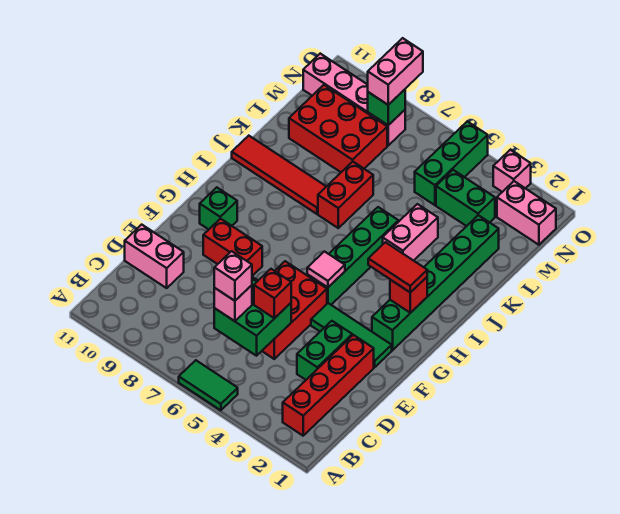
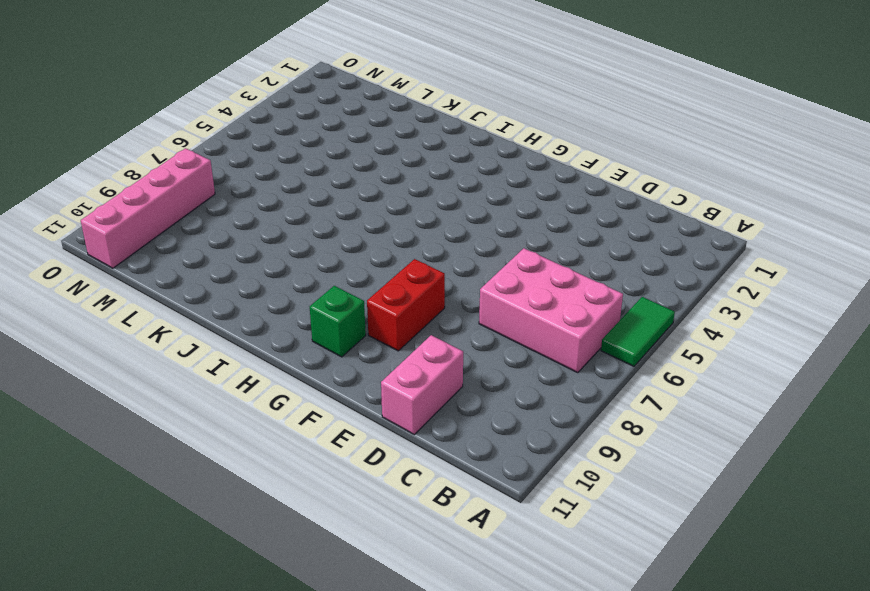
pink 2x3 brick [479,248,623,373] -> red 2x3 brick [262,261,327,359]
none -> red 1x4 brick [283,335,374,436]
none -> green 1x2 brick [297,321,352,380]
none -> green 1x3 tile [311,303,392,367]

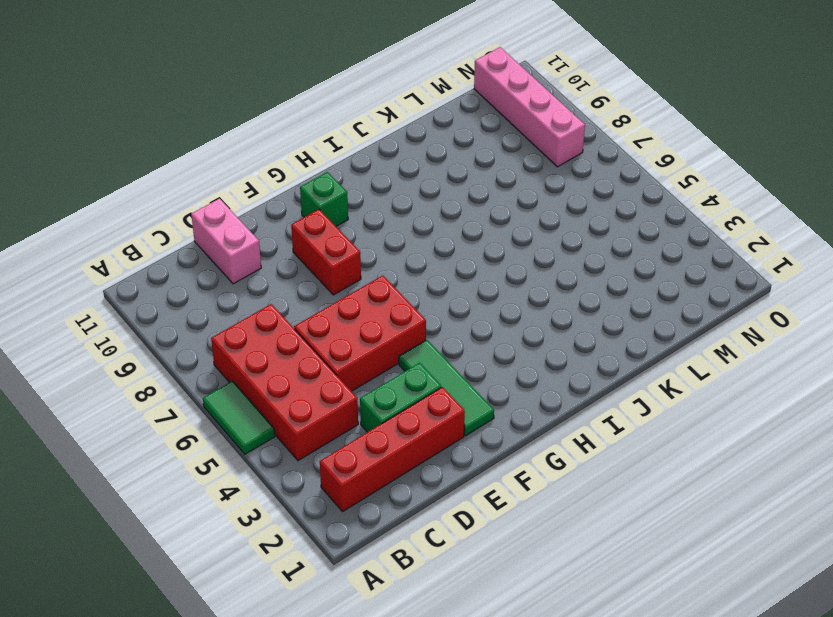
red 2x4 brick [211,304,358,461] -> none
none -> green 1x6 brick [372,215,499,350]
none -> green 1x4 brick [307,207,398,305]
none -> pink 1x2 brick [383,204,438,261]

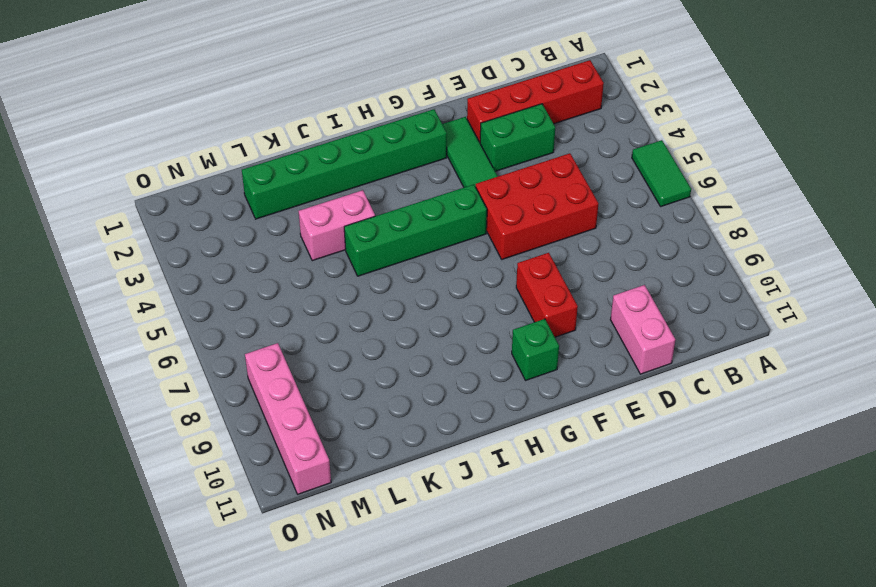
none -> red 1x2 brick [318,162,373,228]
none -> red 1x4 tile [232,136,326,214]
none -> red 2x3 brick [289,85,387,172]

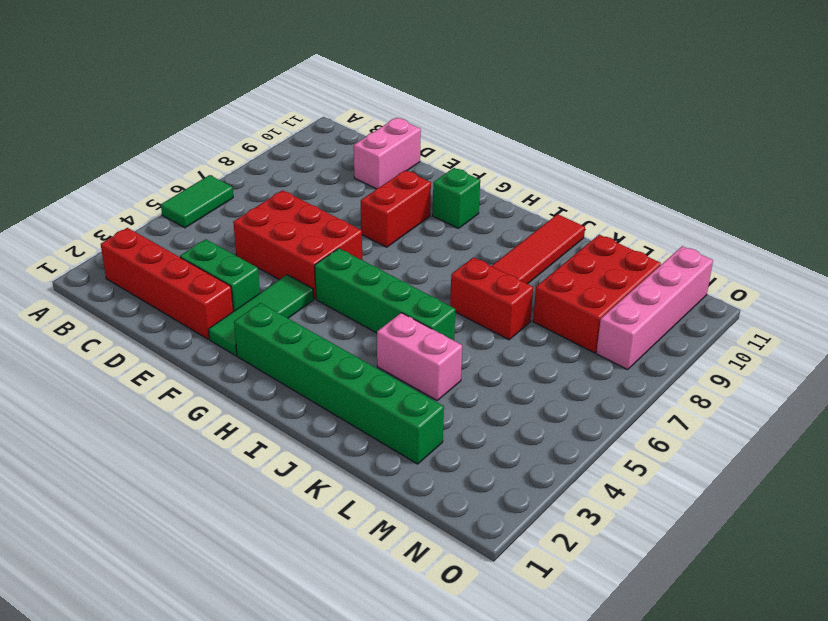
none -> green 1x2 brick [436,170,495,226]
none -> green 1x3 brick [415,122,488,205]
none -> pink 1x2 brick [497,181,556,245]

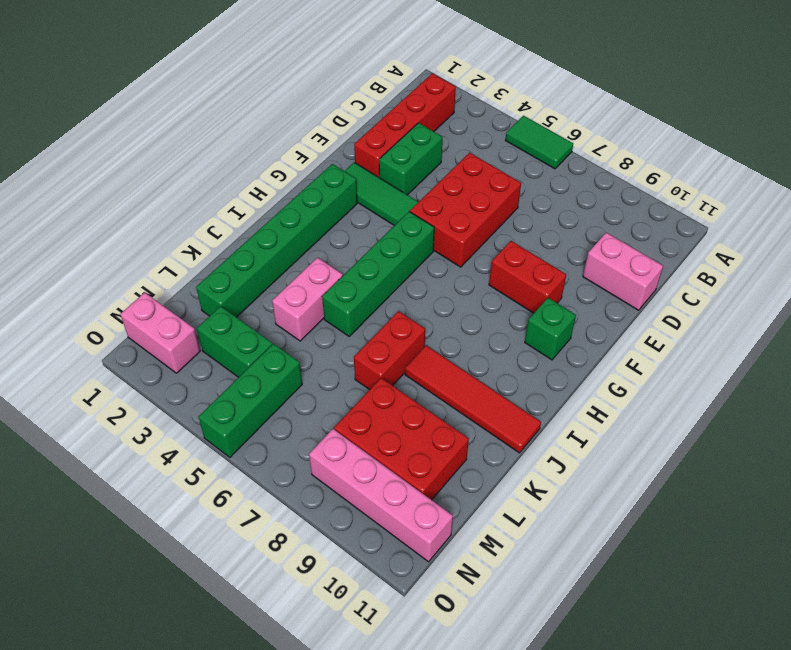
none -> pink 1x1 brick [493,150,531,192]
none -> green 2x2 brick [214,277,291,356]
none -> pink 1x1 tile [307,252,345,287]

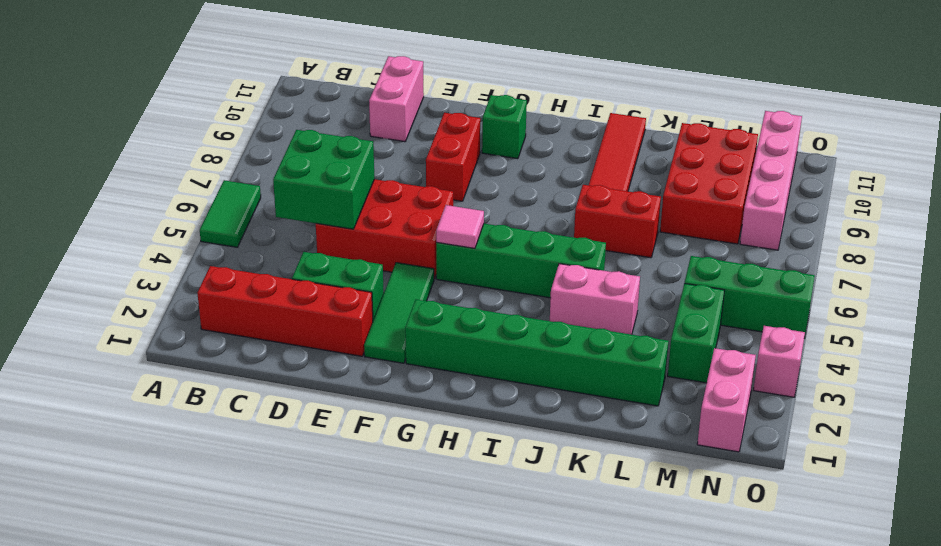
none -> red 1x1 brick [390,277,427,313]
none -> green 1x1 brick [368,90,405,125]
none -> pink 1x1 brick [214,285,252,321]

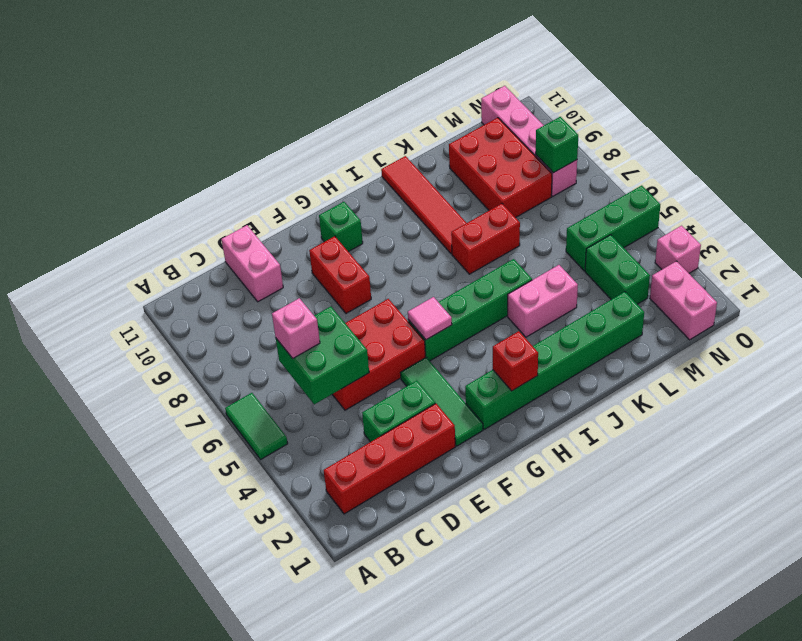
none -> red 1x1 brick [254,269,291,318]
none -> red 1x2 tile [368,242,427,293]
none -> pink 1x2 brick [368,38,423,105]

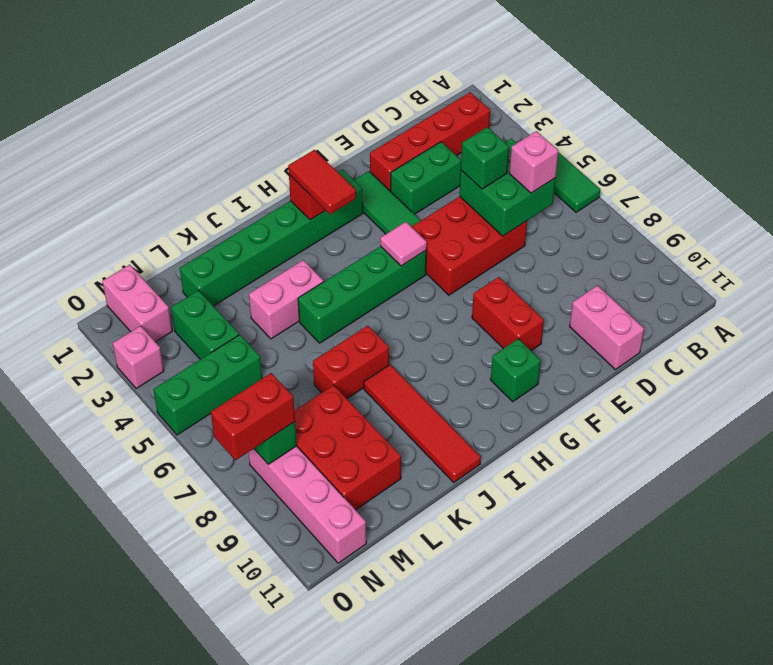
green 1x1 brick [461,127,509,189] -> red 1x1 brick [254,269,291,318]
red 1x2 brick [211,373,295,460] -> pink 1x2 brick [368,38,423,105]
none -> pink 1x1 brick [214,251,252,301]

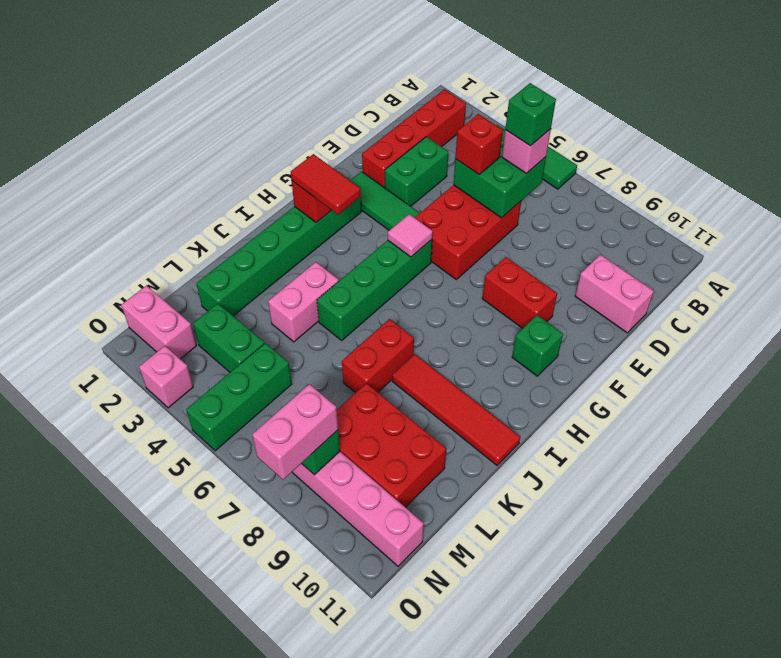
green 1x1 brick [505,83,556,146] -> pink 1x1 brick [214,251,252,301]

